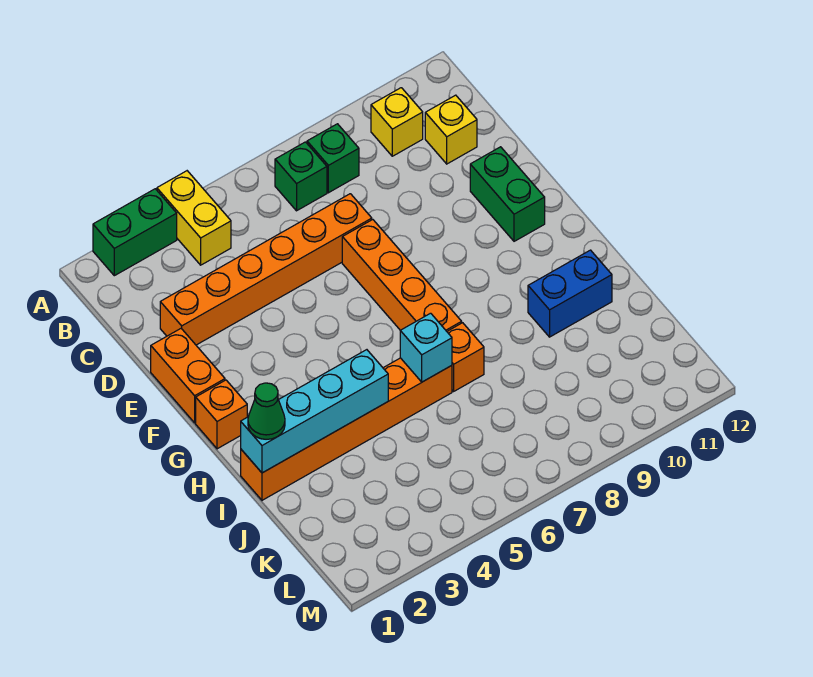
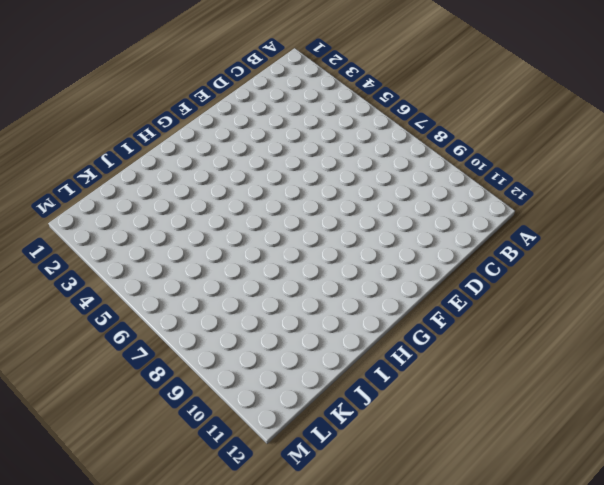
none -> green 1x2 brick [93,189,177,276]
none -> yellow 1x2 brick [157,171,231,265]
none -> green 1x1 brick [275,142,327,211]

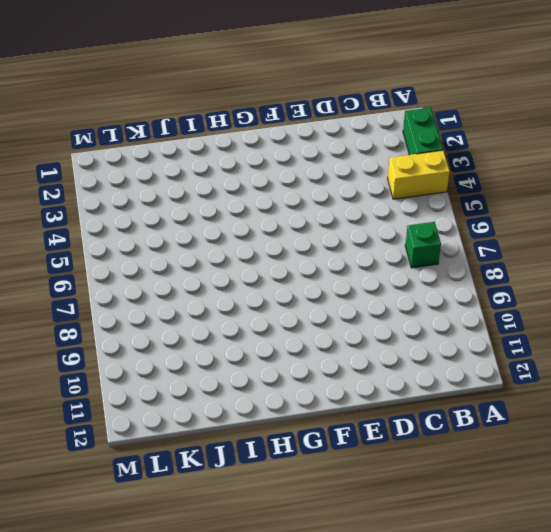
none -> green 1x1 brick [307,124,359,193]
none -> yellow 1x1 brick [371,88,423,156]
none -> yellow 1x1 brick [425,95,477,164]

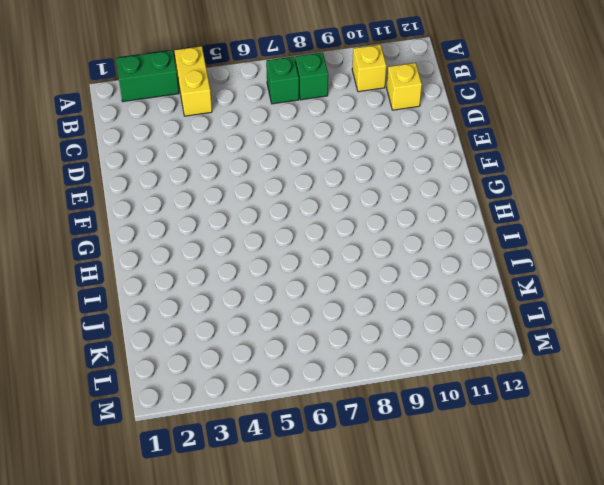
none -> orange 1x6 brick [160,194,372,345]
none -> orange 1x2 brick [151,328,225,423]
none -> orange 1x4 brick [342,220,462,331]

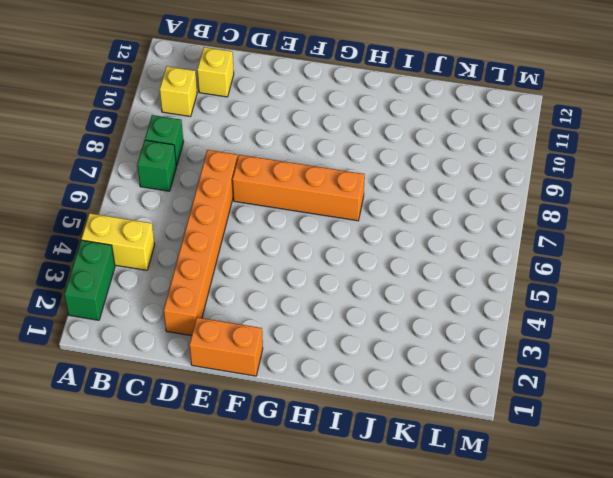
none -> green 1x2 brick [470,147,545,241]
none -> orange 1x1 brick [196,380,247,449]
none -> orange 1x6 brick [241,358,452,500]

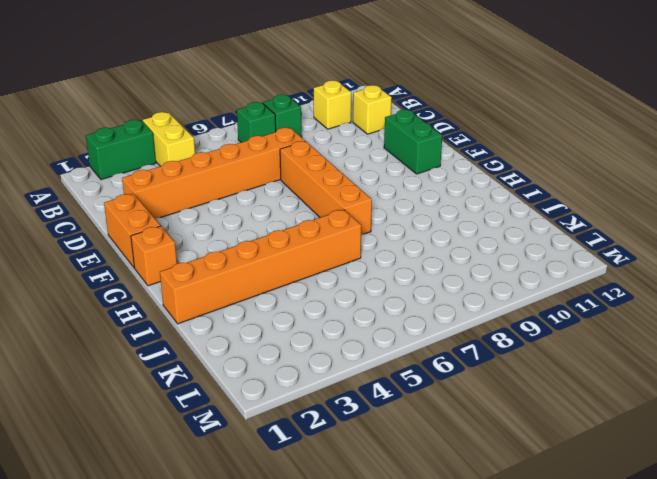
none -> orange 1x1 brick [447,323,484,391]
none -> blue 1x2 brick [528,250,612,337]
none -> cyan 1x4 brick [241,350,388,473]

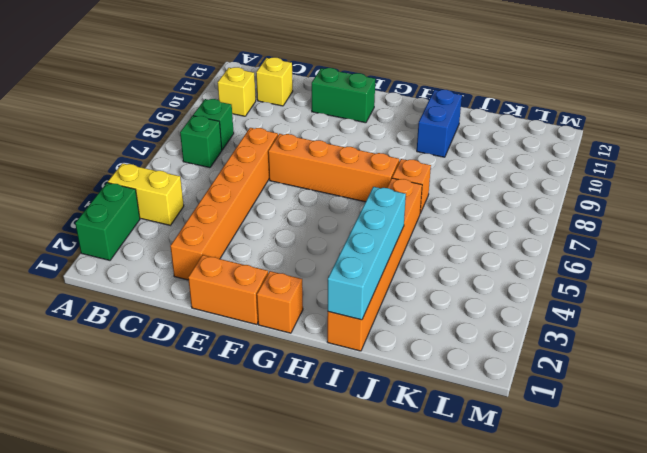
none -> cyan 1x1 brick [400,313,452,382]
none -> green 1x1 cone [248,383,285,439]

